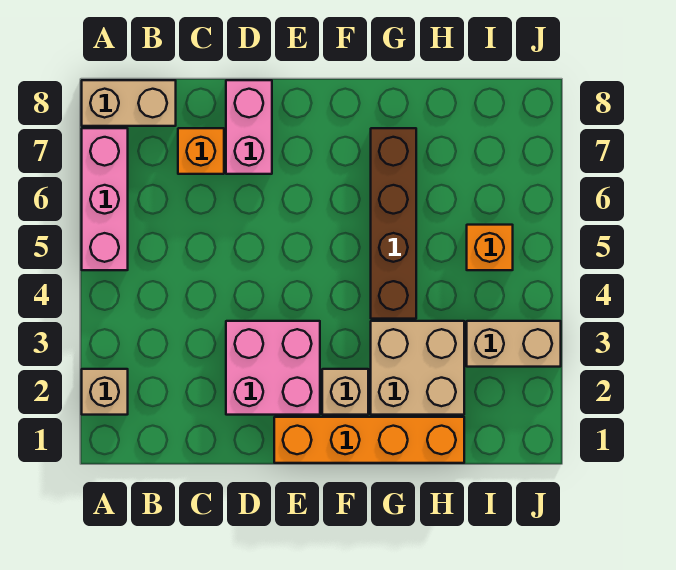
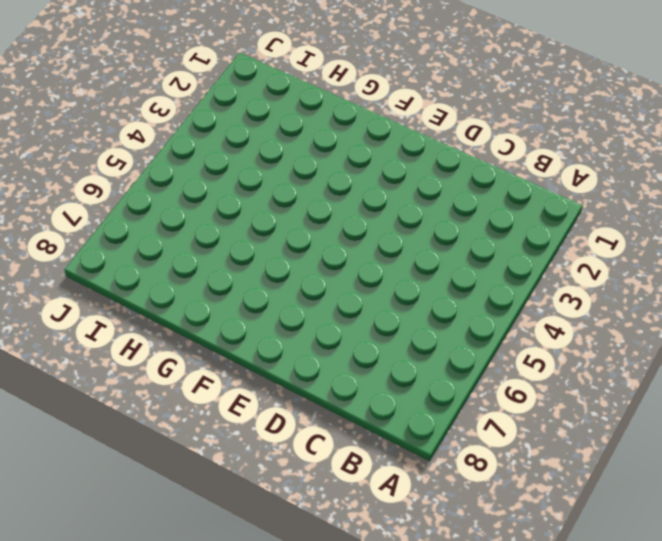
none -> tan 1x1 brick [82,369,128,415]
none -> pink 1x3 brick [82,128,128,270]
none -> tan 1x2 brick [82,80,176,126]

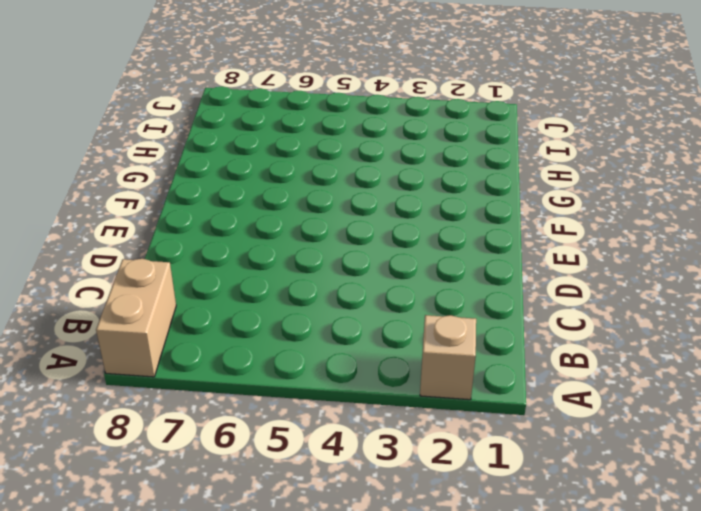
none -> pink 1x3 brick [82,128,128,270]
none -> orange 1x1 brick [178,128,224,174]
none -> pink 2x2 brick [226,321,320,415]

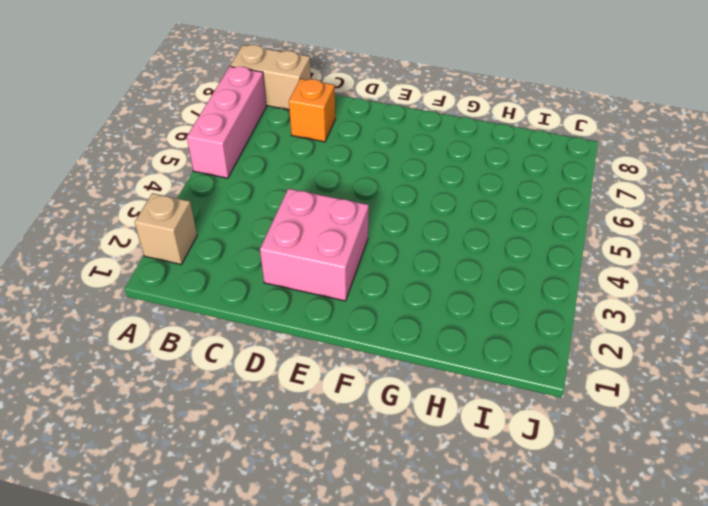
none -> pink 1x2 brick [226,80,272,174]
none -> orange 1x4 brick [274,417,464,463]
none -> tan 1x1 brick [322,369,368,415]

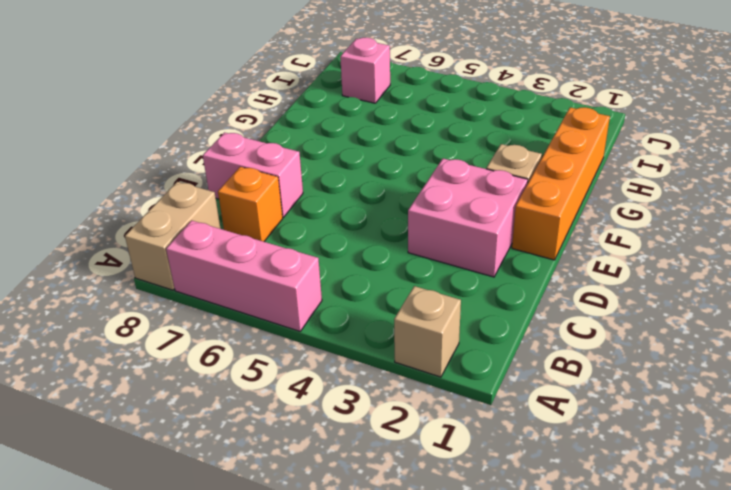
pink 1x1 brick [340,38,390,103] -> none
none -> tan 2x2 brick [371,321,464,415]
none -> brown 1x4 brick [371,128,416,319]
none -> tan 1x2 brick [467,321,561,367]

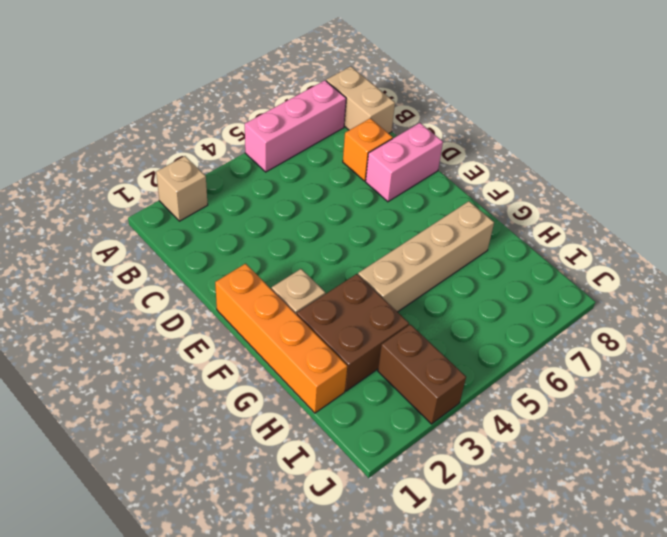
brown 2x2 brick [297,274,409,391] -> tan 2x2 brick [371,321,464,415]
tan 1x4 brick [358,201,494,312] -> brown 1x4 brick [371,128,416,319]
brown 1x2 brick [378,324,466,424] -> tan 1x2 brick [467,321,561,367]
none -> pink 2x2 brick [226,321,320,415]
none -> orange 1x1 brick [467,225,513,270]

